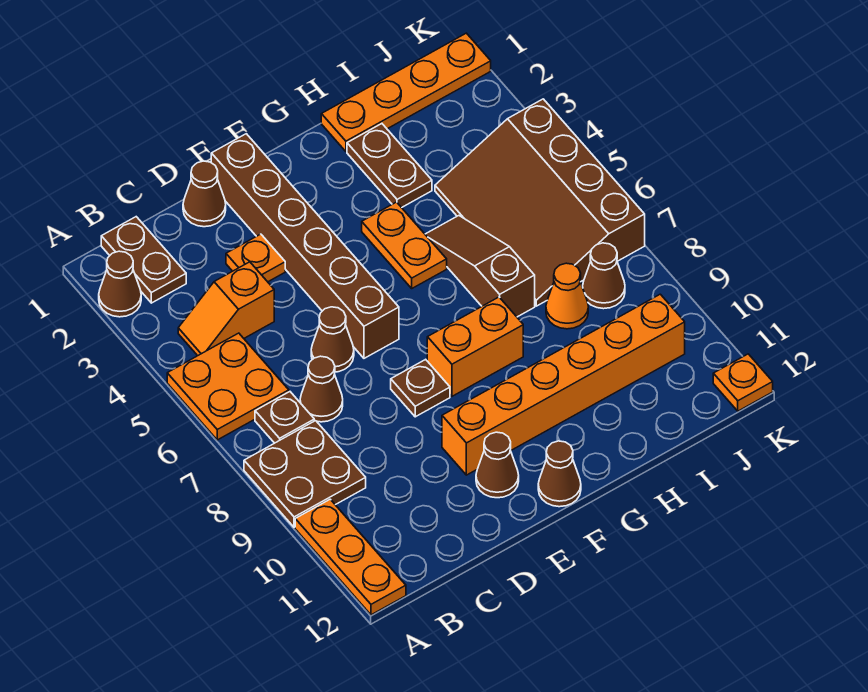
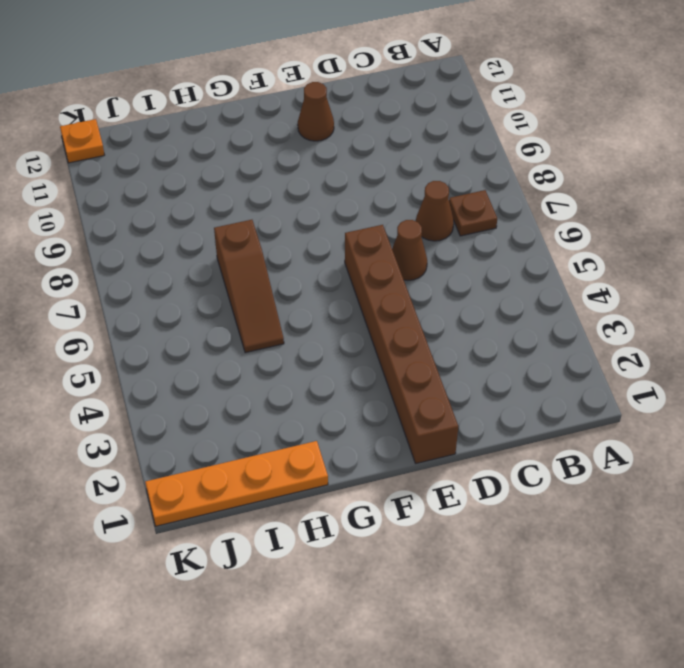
none -> brown 1x1 cone [99,251,141,317]
none -> orange 2x2 plate [167,333,289,440]
none -> brown 2x2 plate [244,421,366,527]

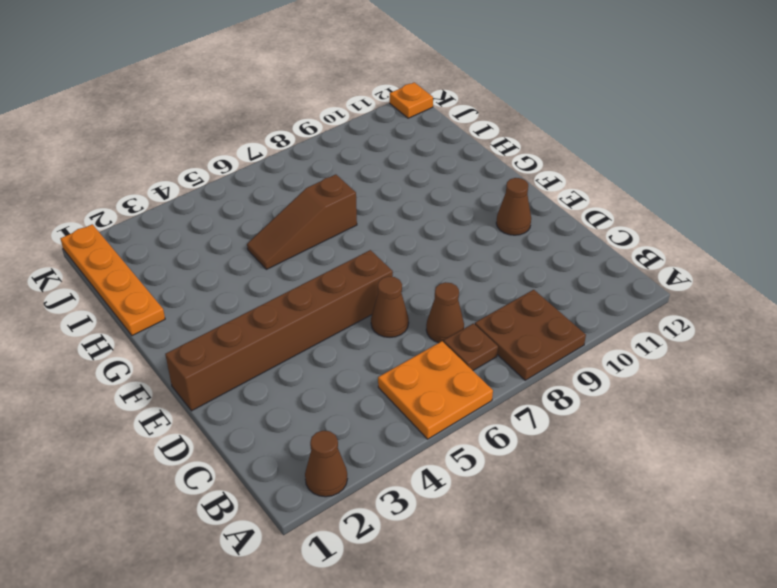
none -> orange 1x3 plate [295,499,406,615]
none -> brown 1x2 plate [101,217,186,303]
none -> orange 1x2 slope [178,262,274,356]

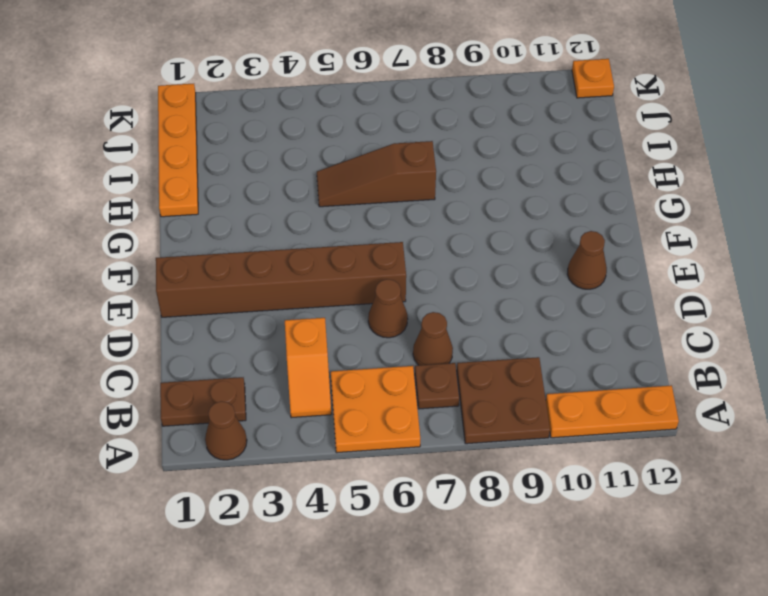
none -> brown 1x1 cone [183,161,226,227]
none -> orange 1x1 plate [226,234,285,282]
none -> brown 1x1 plate [391,359,450,417]

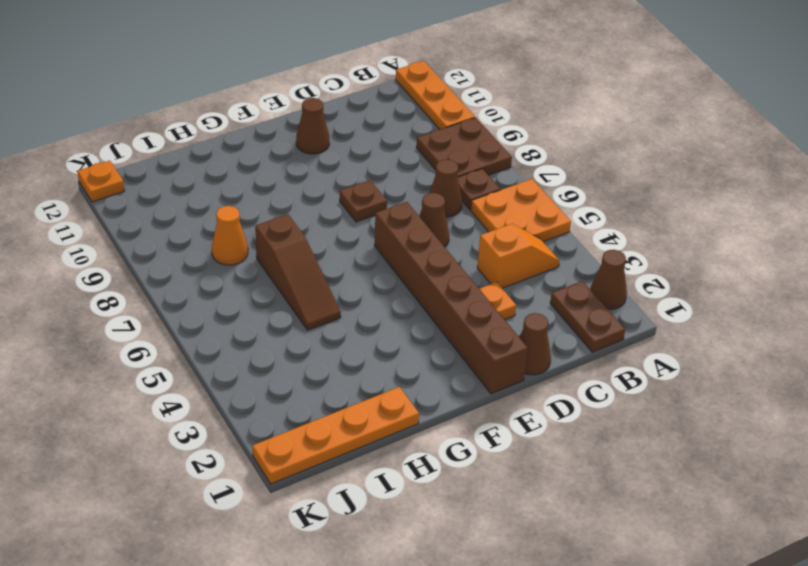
none -> orange 1x6 brick [442,294,685,475]
none -> orange 1x2 brick [427,297,523,396]
none -> brown 1x1 cone [538,441,581,507]

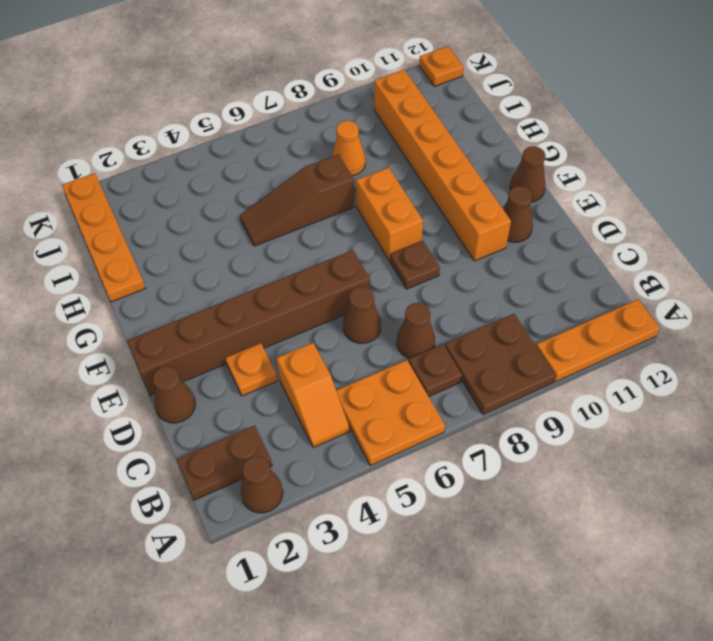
none -> orange 1x2 plate [362,202,447,288]
none -> brown 1x2 plate [347,124,432,208]
none -> brown 3x4 slope [435,99,645,306]

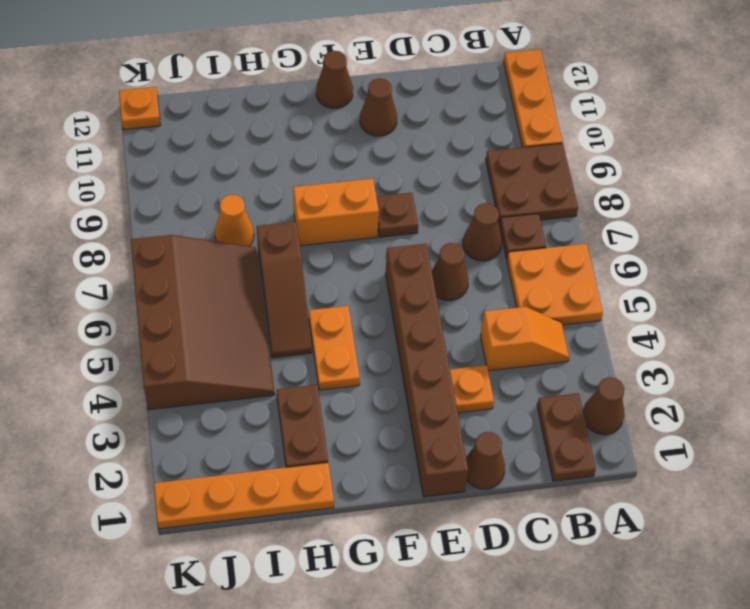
none -> orange 1x6 brick [442,294,685,475]
none -> brown 1x1 cone [583,243,625,309]

